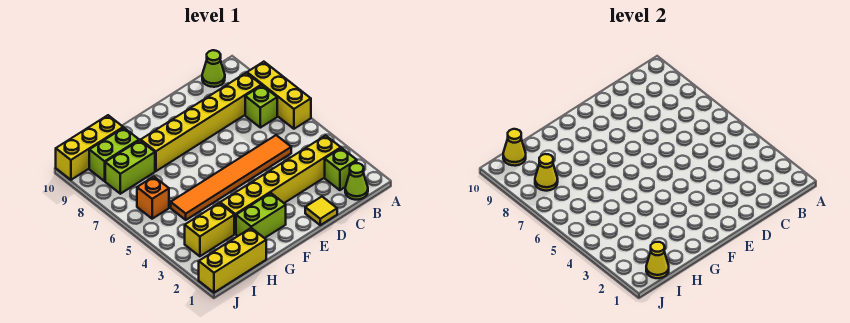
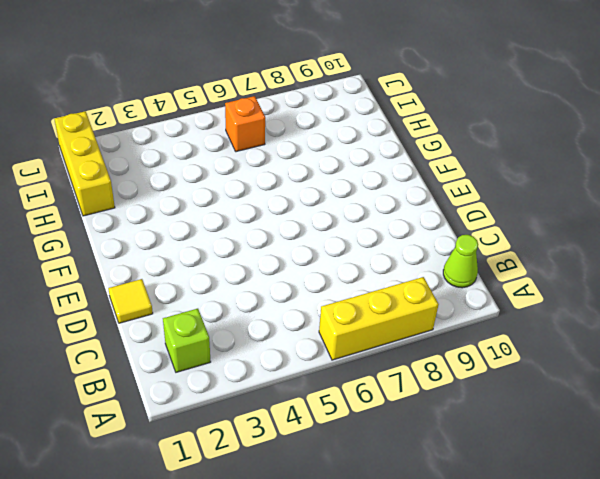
none -> lime 1x1 cone [345,163,368,200]
none -> yellow 1x6 brick [220,135,341,234]
none -> lime 1x1 brick [245,85,277,128]

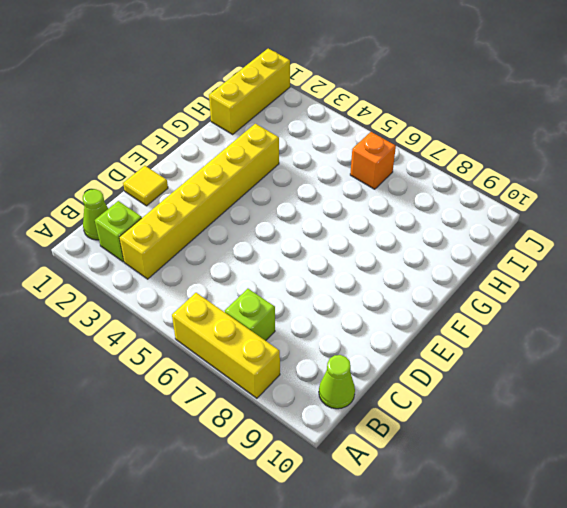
none -> yellow 1x6 brick [141,73,261,171]
none -> orange 1x6 tile [171,135,291,220]
none -> lime 1x2 brick [236,193,286,238]

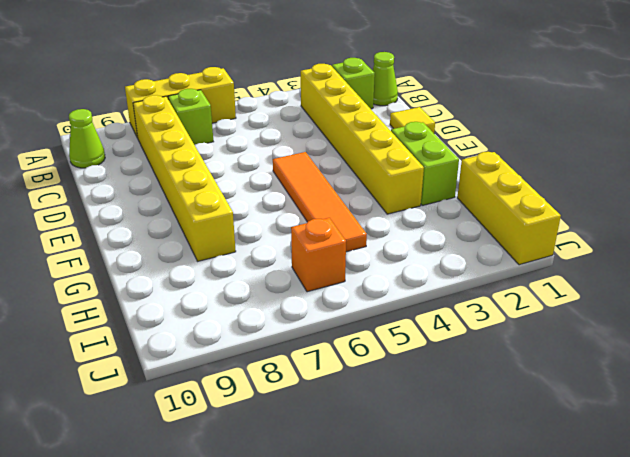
orange 1x4 tile [273,152,367,252] -> orange 1x6 tile [171,135,291,220]
none -> yellow 1x2 brick [185,203,234,256]
none -> lime 1x2 brick [105,140,155,194]
none -> lime 1x2 brick [89,128,139,181]

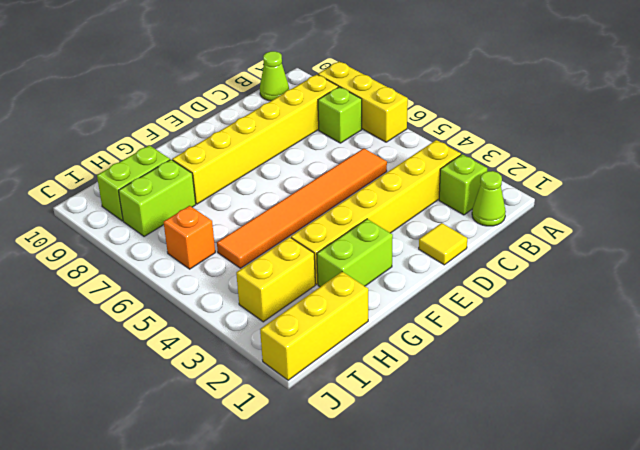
none -> yellow 1x3 brick [56,115,123,180]
none -> yellow 1x1 cone [646,242,669,278]
none -> yellow 1x1 cone [535,154,558,191]

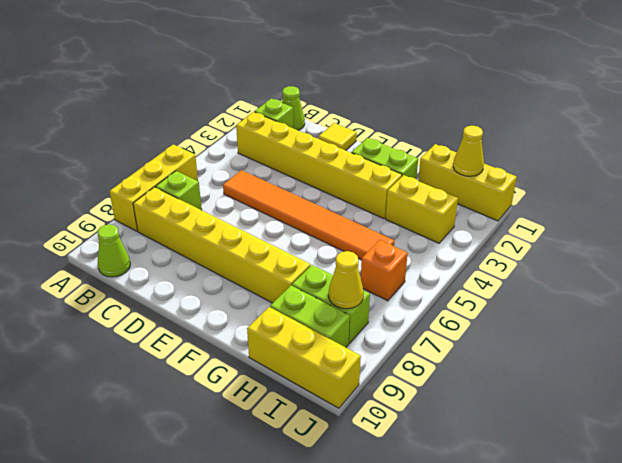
none -> yellow 1x1 cone [503,129,526,166]

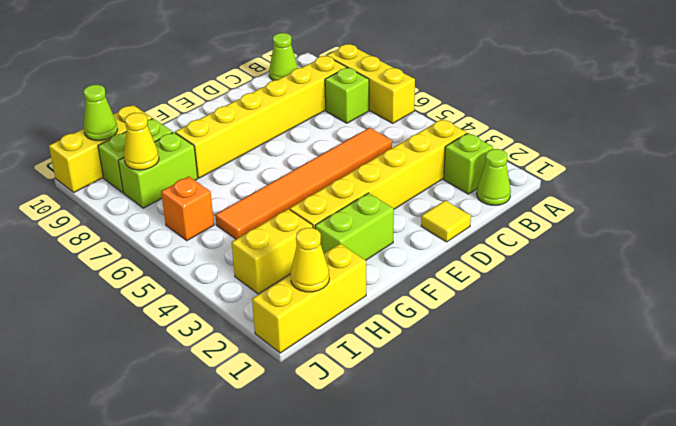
lime 1x1 cone [83,85,118,140] -> yellow 1x1 cone [503,129,526,166]

